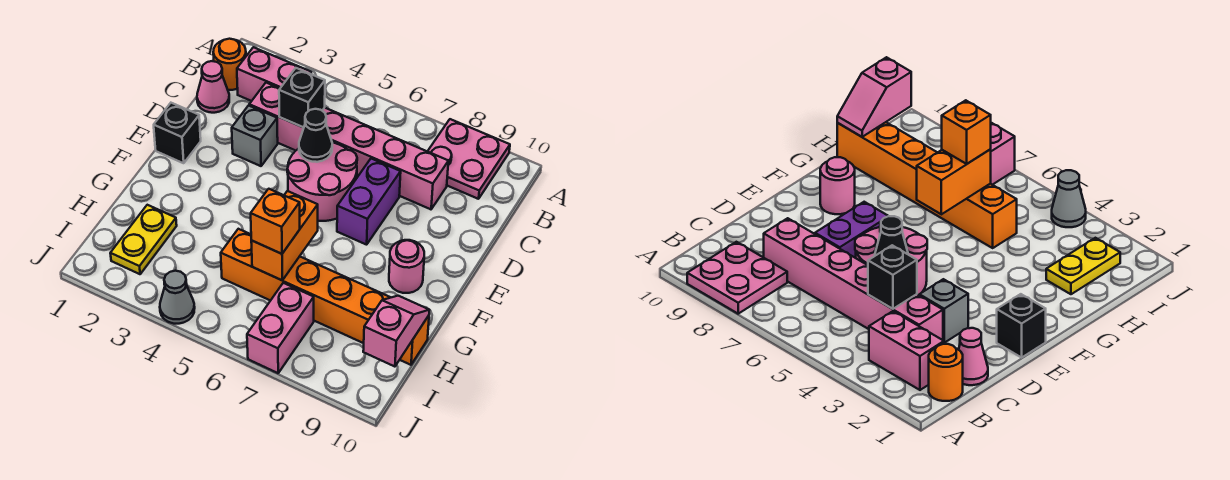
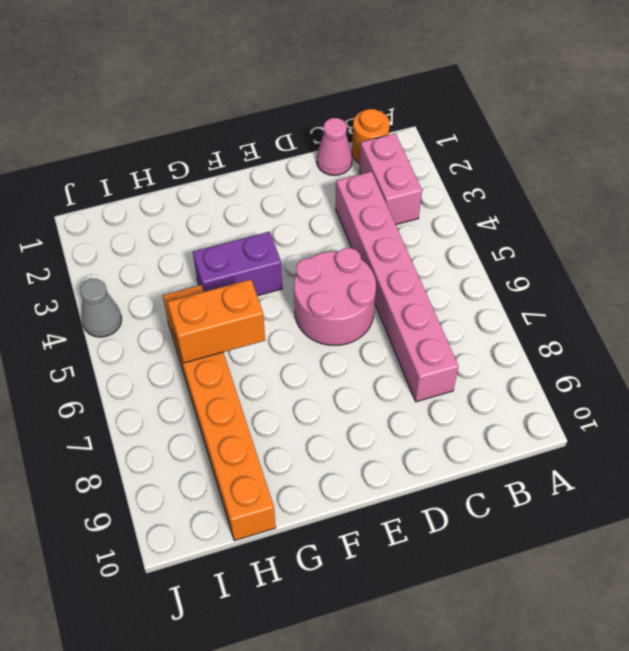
purple 1x2 brick [193,232,282,296] -> purple 1x2 brick moved to [337,159,401,245]
none -> pink 2x2 plate [428,119,510,199]
none -> grey 1x1 brick [232,106,278,166]
none -> black 1x1 brick [154,103,201,163]

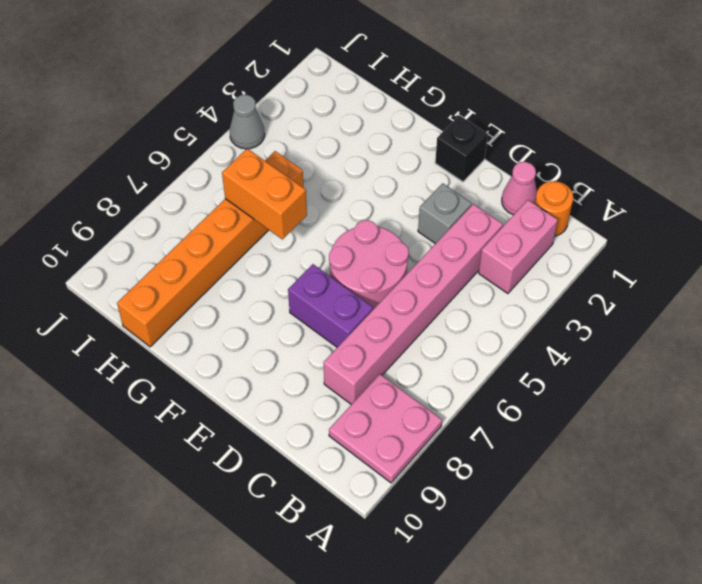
none -> pink 1x1 round brick [389,240,424,293]
none -> yellow 1x2 plate [110,205,177,274]
none -> pink 1x2 brick [247,283,314,373]

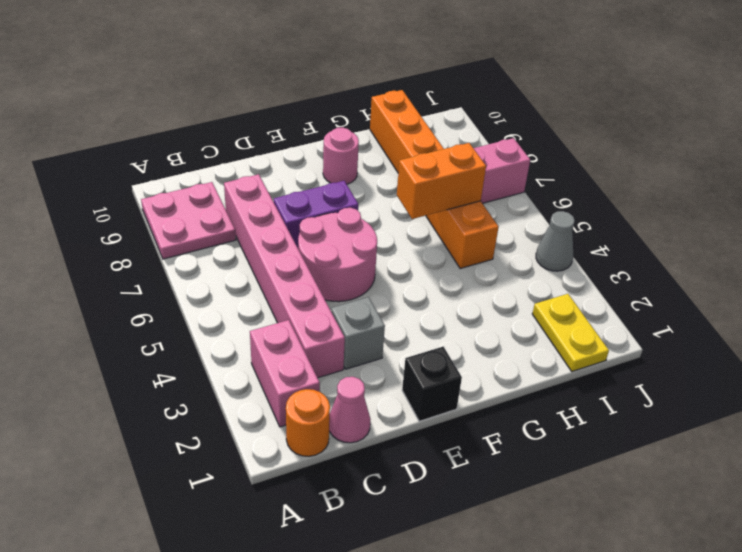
yellow 1x2 plate [532,294,609,371] -> yellow 1x2 plate turned to [110,205,177,274]
none -> black 1x1 brick [279,68,325,128]
none -> black 1x1 cone [299,109,332,162]
none -> pink 1x2 slope [363,296,429,367]

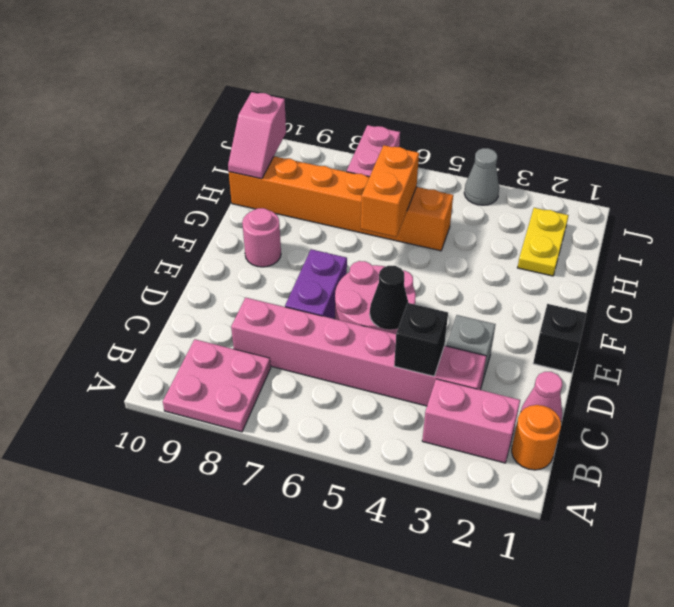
none -> orange 1x1 brick [251,189,300,254]

